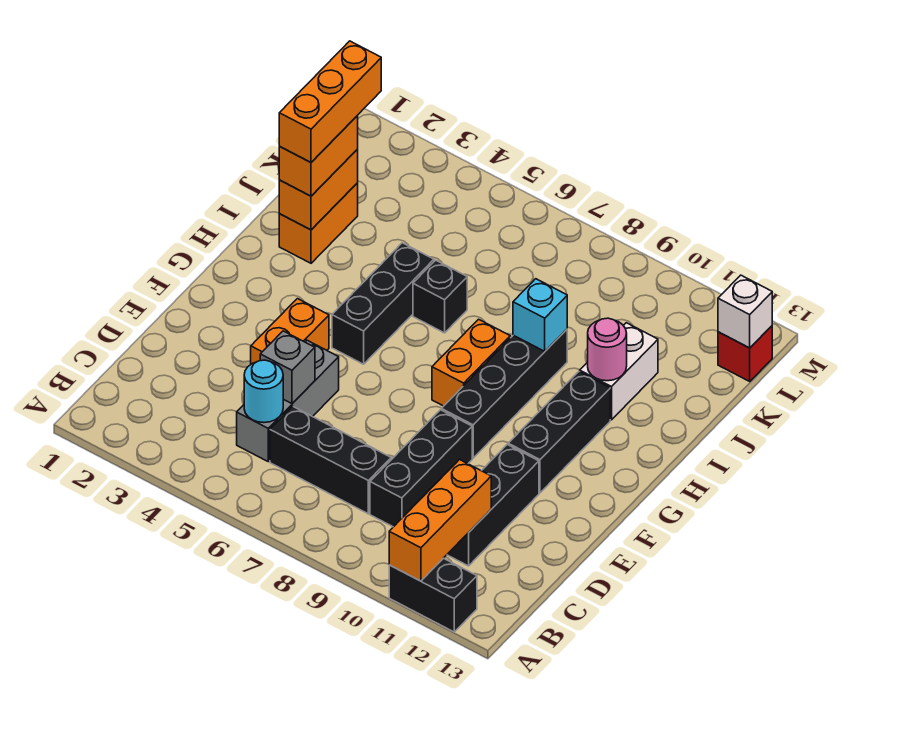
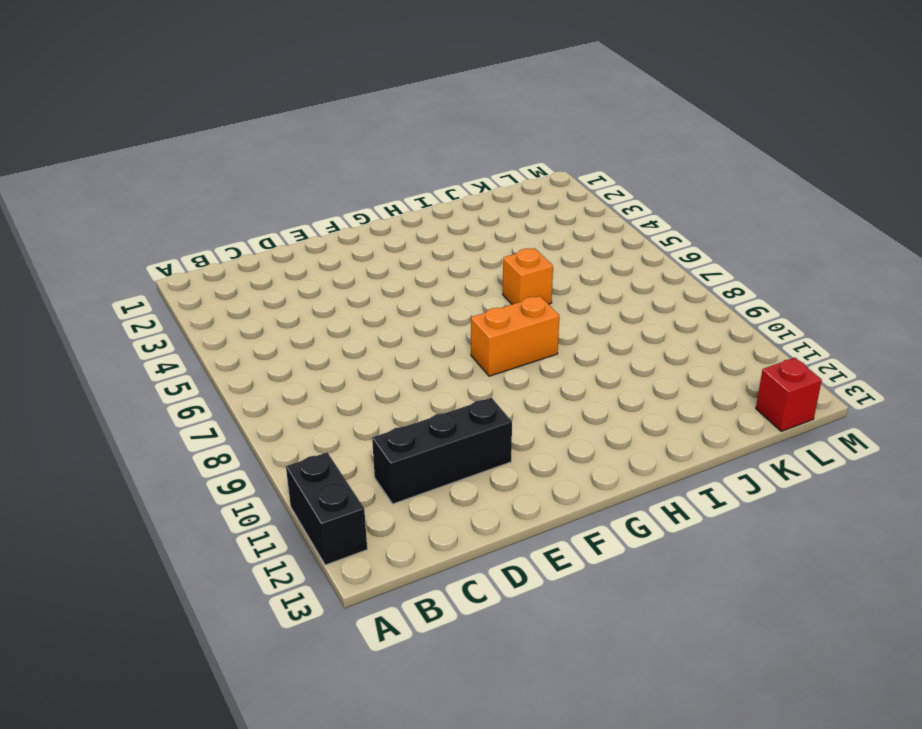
orange 1x1 brick [503,248,553,304] -> black 1x1 brick [413,260,467,333]
none -> grey 1x3 brick [237,340,339,461]
none -> black 1x3 brick [270,406,391,514]
none -> black 1x3 brick [370,410,472,527]

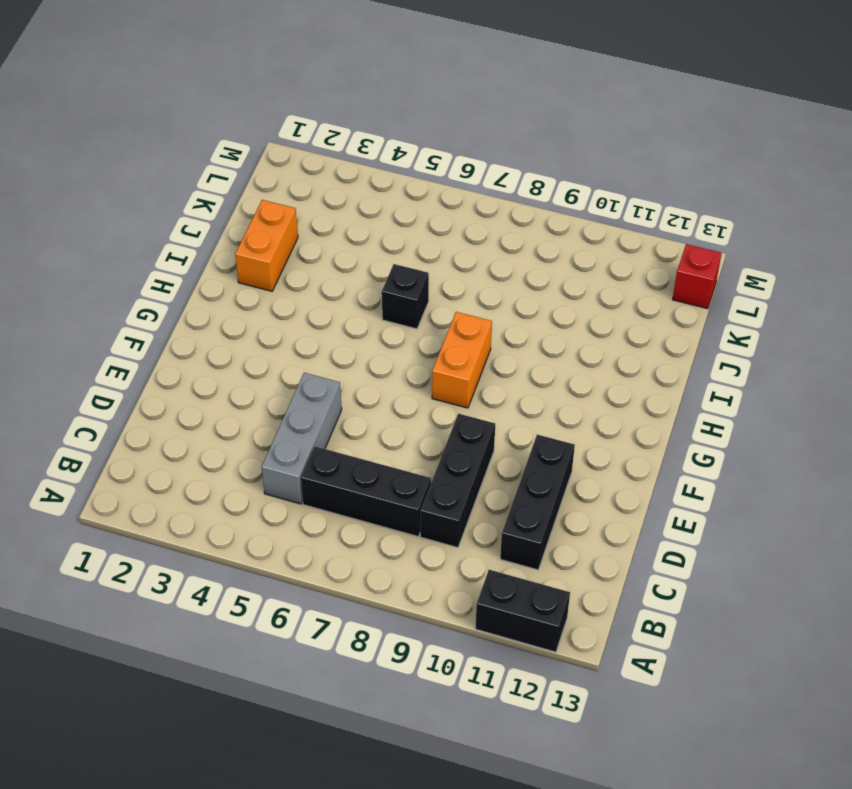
none -> orange 1x2 brick [251,299,329,364]
none -> black 1x4 brick [442,329,567,458]
none -> black 1x3 brick [508,372,610,493]

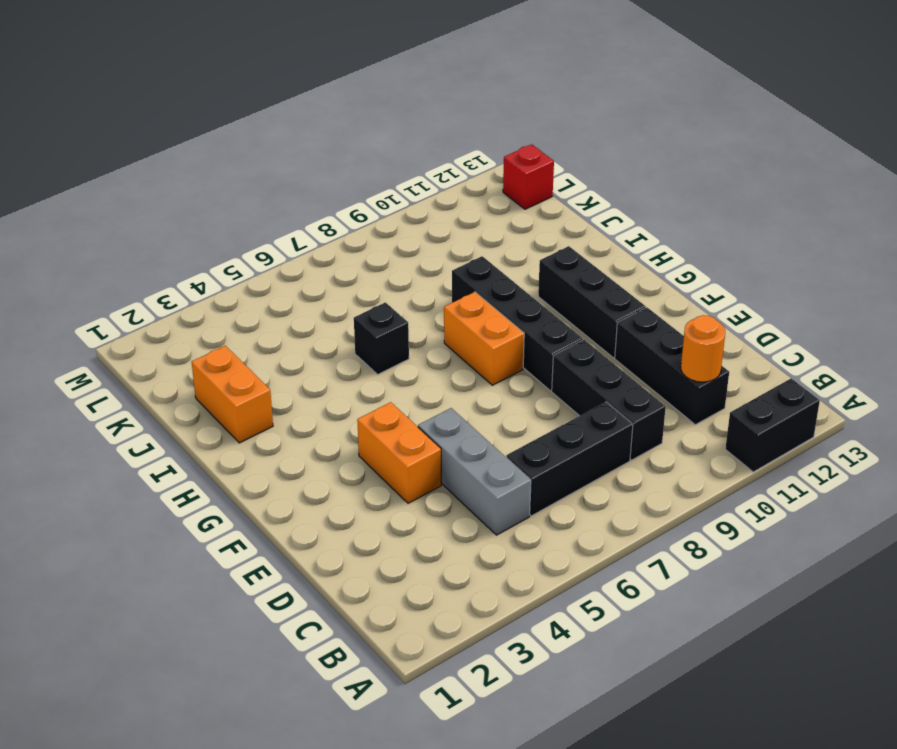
orange 1x1 round brick [681,315,725,382] -> orange 1x3 brick [389,460,491,581]
none -> black 1x3 brick [332,243,434,364]
none -> white 1x2 brick [580,323,658,420]
none -> cyan 1x1 round brick [244,360,283,423]

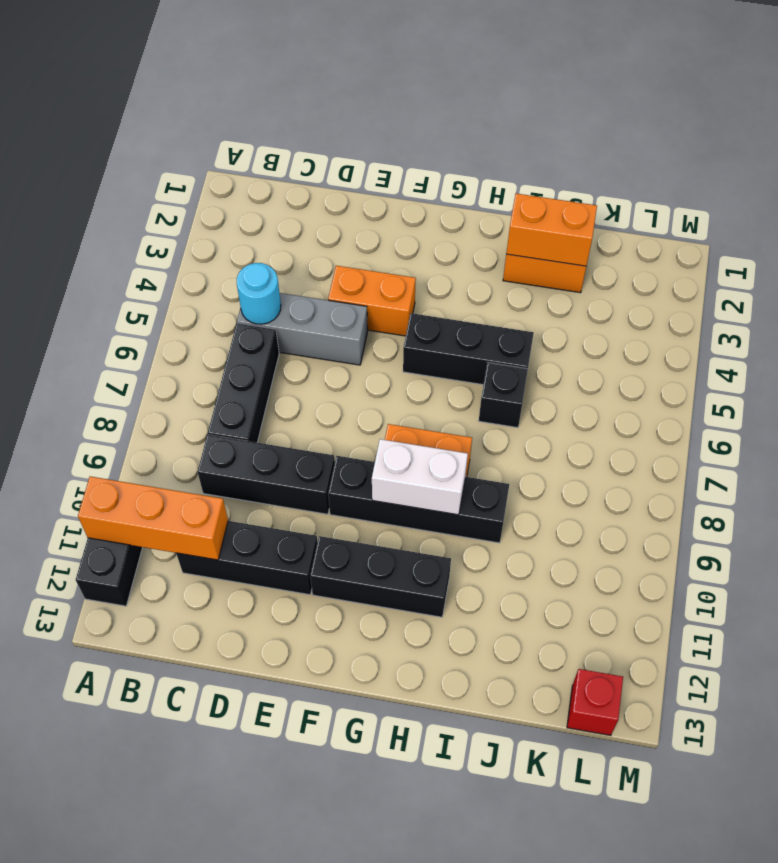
white 1x2 brick [372,439,468,515] -> white 1x2 brick moved to [580,323,658,420]
none -> grey 1x1 brick [260,331,315,404]
none -> cyan 1x1 brick [513,279,567,351]
none -> pink 1x1 round brick [588,318,627,381]

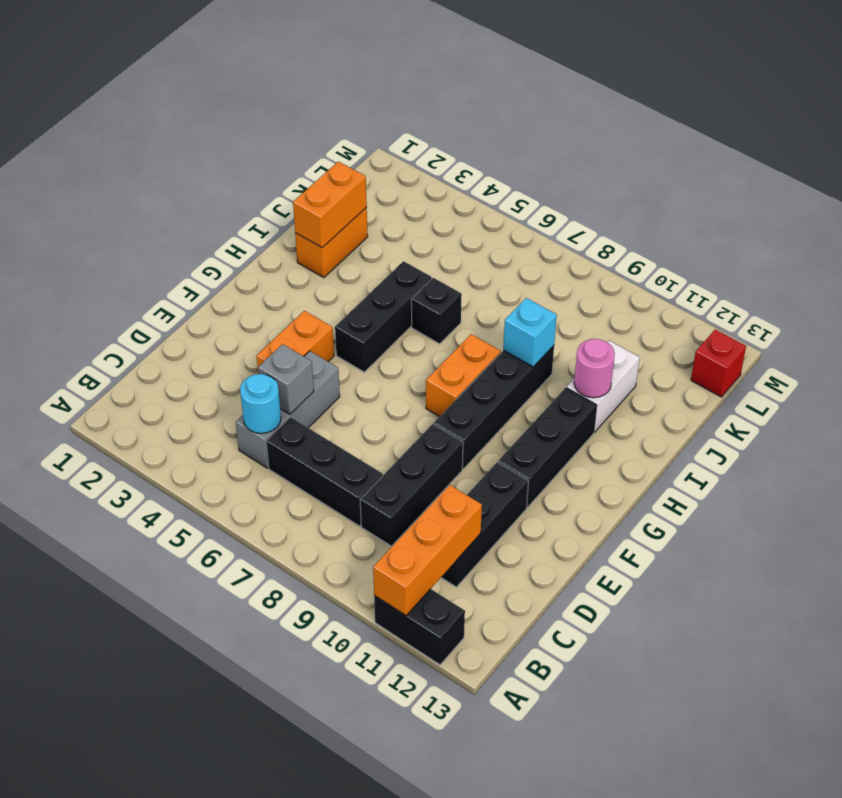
none -> white 1x1 brick [718,275,772,348]
none -> orange 1x2 brick [279,116,358,196]
none -> orange 1x3 brick [279,41,381,162]

